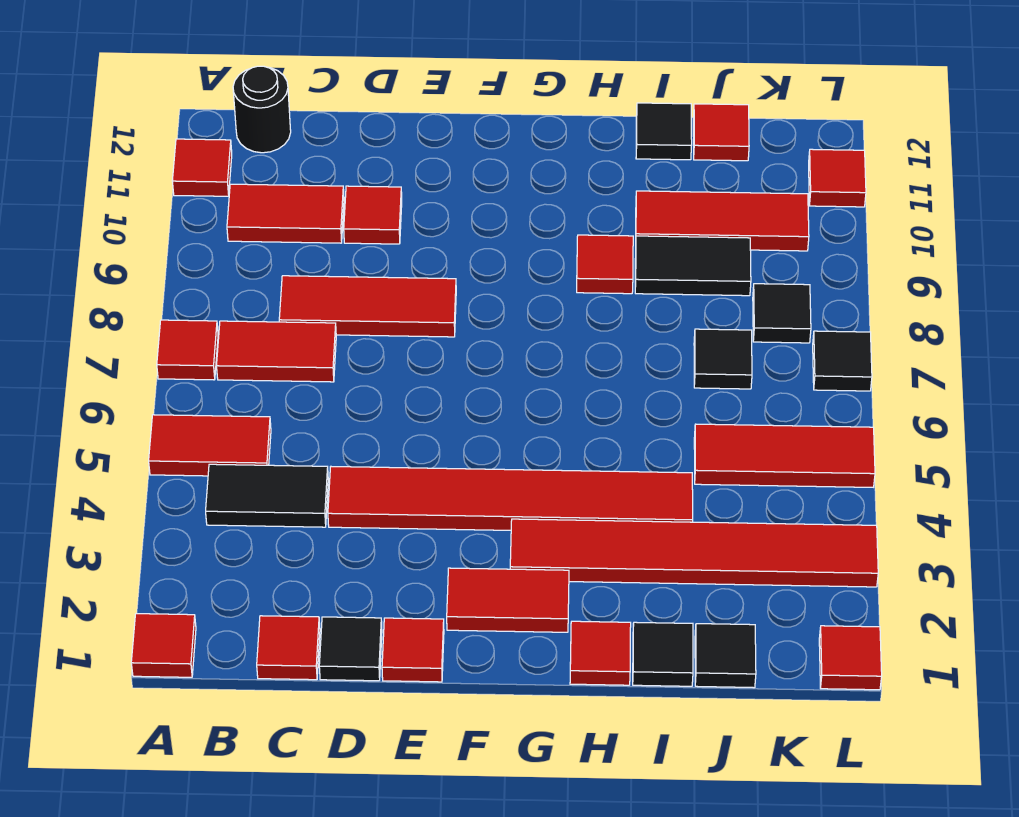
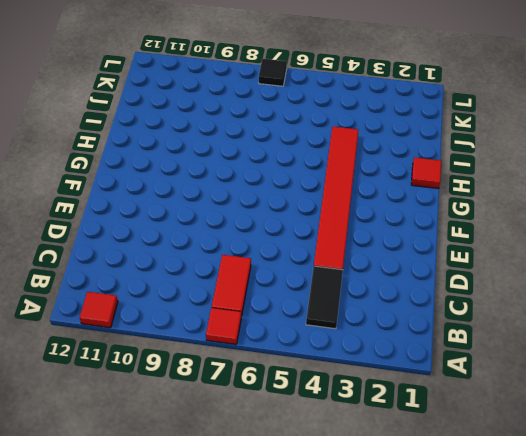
none -> red 1x1 tile [131,614,196,677]
none -> red 1x2 tile [149,415,271,476]
none -> red 1x2 tile [227,184,344,243]
none -> black 1x1 round brick [233,66,291,153]

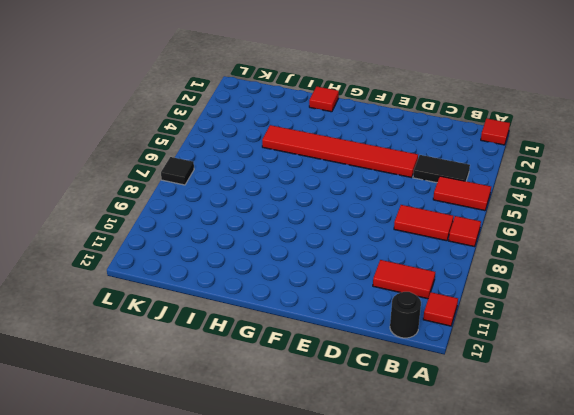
none -> red 1x1 tile [257,616,320,680]
none -> red 1x3 tile [279,276,456,337]
none -> black 1x1 tile [319,617,382,681]
none -> red 1x1 tile [344,186,402,244]

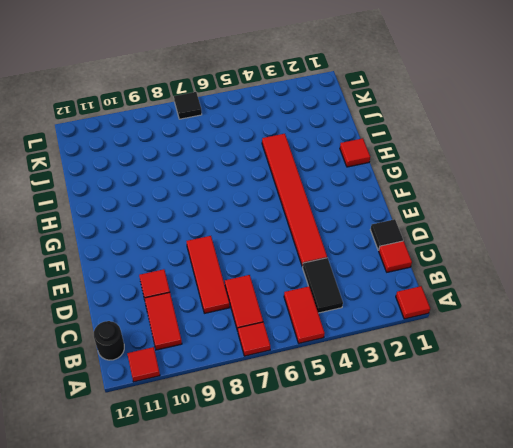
none -> red 1x1 tile [382,618,444,682]
none -> red 1x2 tile [447,568,569,632]
none -> red 1x6 tile [510,519,878,587]
none -> red 1x1 tile [577,235,633,294]

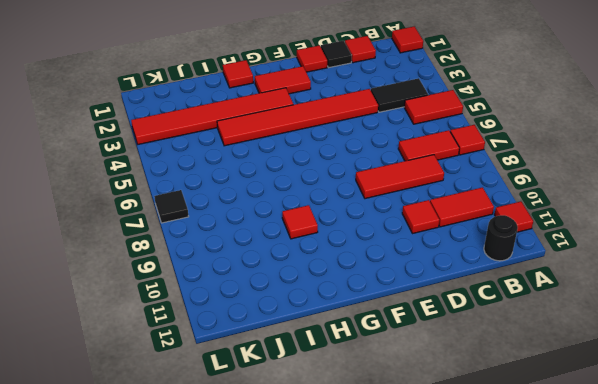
none -> black 1x1 tile [633,622,693,686]
none -> black 1x2 tile [635,236,751,296]
none -> red 1x3 tile [636,191,809,251]
none -> black 1x1 tile [636,103,692,160]

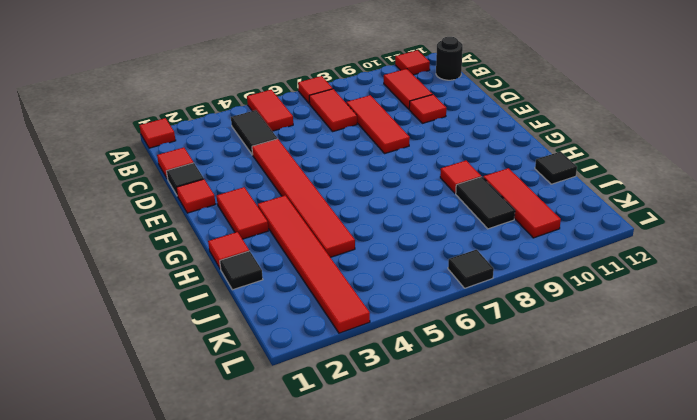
none -> black 1x1 tile [695,624,756,688]
none -> red 1x3 tile [694,424,875,487]
none -> black 1x1 tile [694,329,752,389]
none -> red 1x1 tile [693,104,749,161]

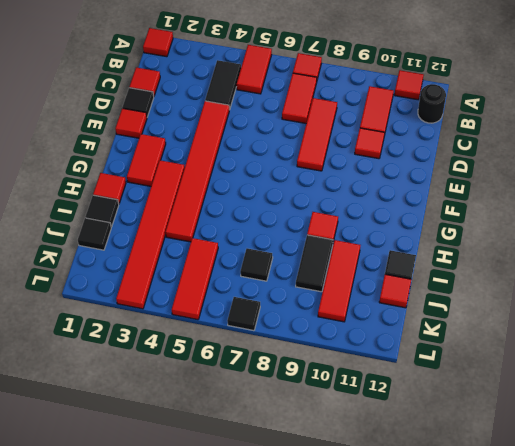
none -> black 1x1 tile [753,284,811,343]
none -> red 1x1 tile [819,626,882,690]
none -> red 1x1 tile [809,149,866,207]

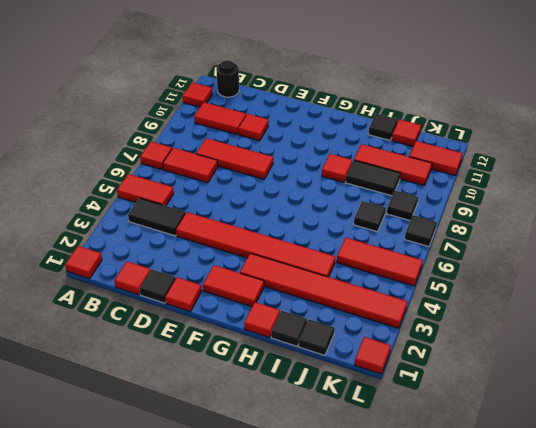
red 1x2 tile [409,141,463,175] -> red 1x1 tile [809,149,866,207]

